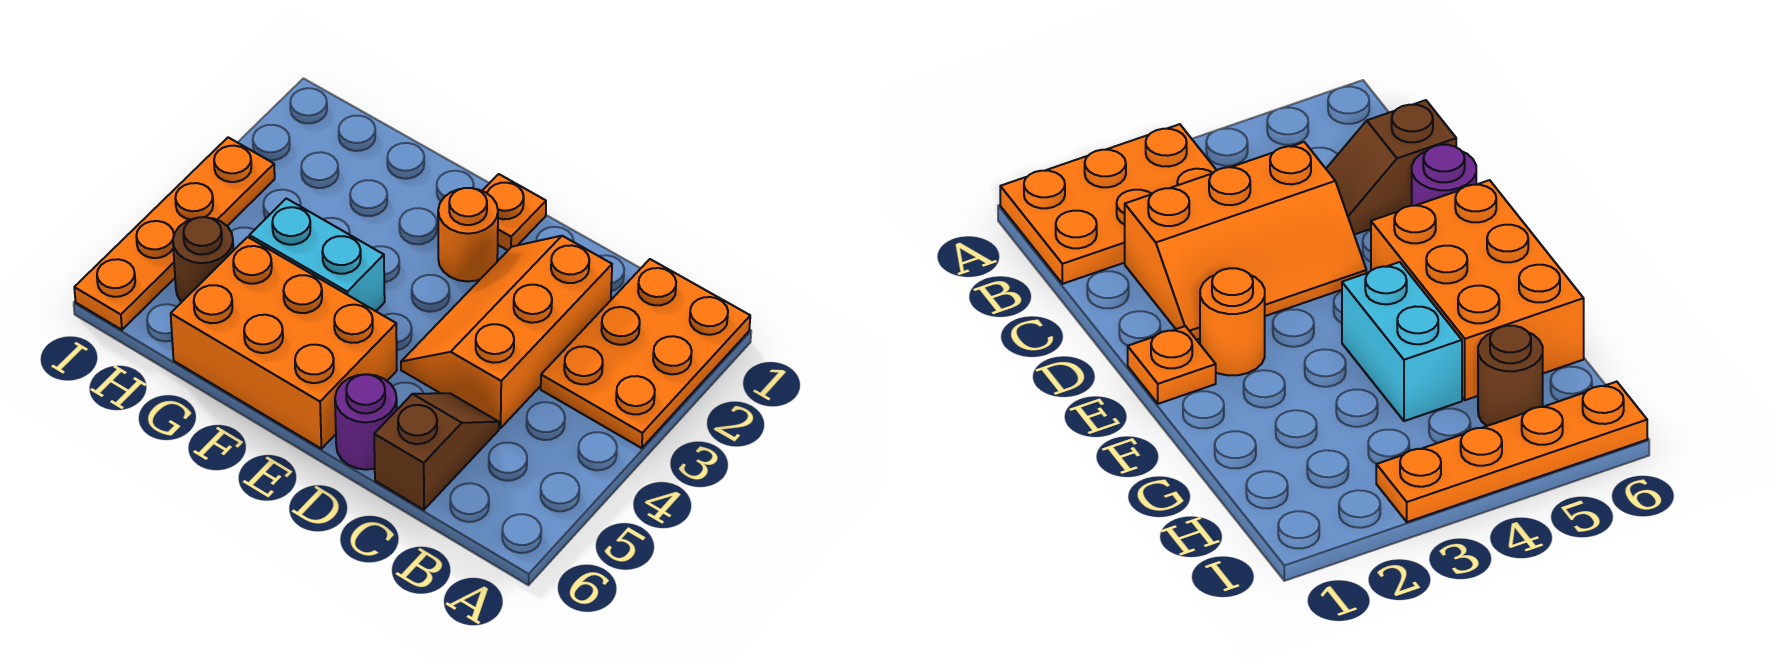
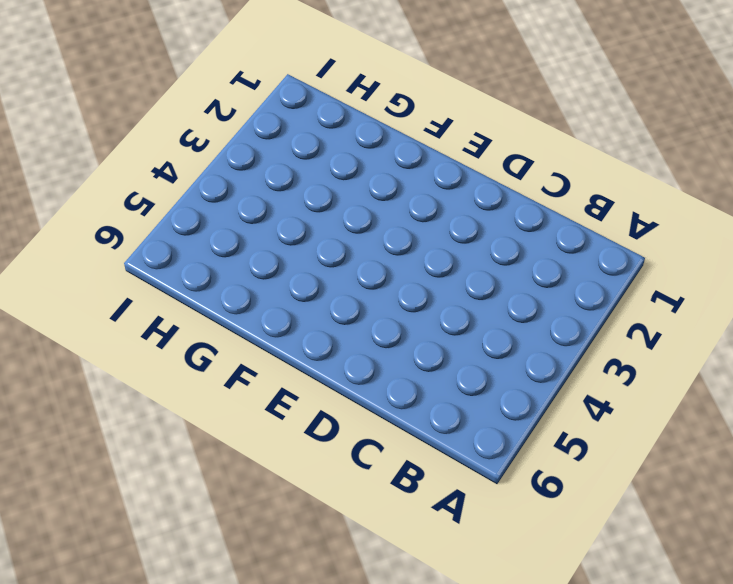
none -> orange 2x3 plate [541,259,750,448]
none -> orange 2x3 slope [401,236,612,428]

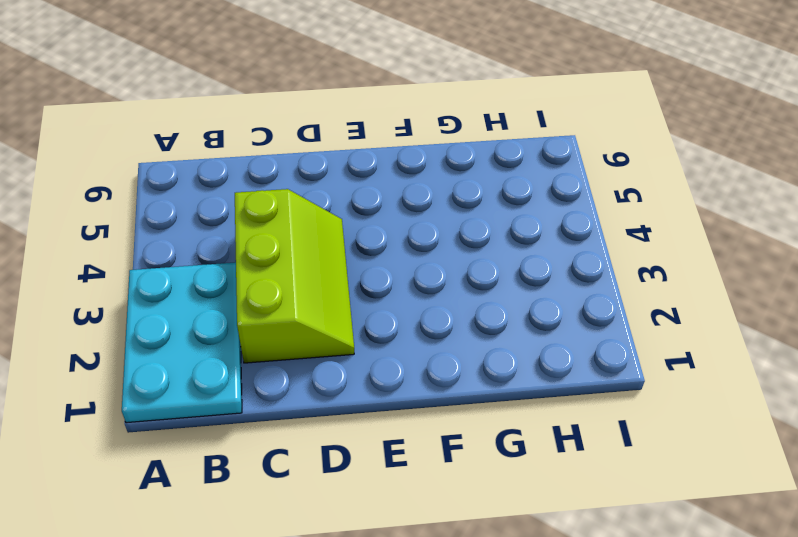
cyan 2x3 plate [122,262,242,423] -> orange 2x3 plate [541,259,750,448]
lime 2x3 slope [235,189,354,363] -> orange 2x3 slope [401,236,612,428]
none -> brown 1x2 slope [374,393,499,510]
none -> purple 1x1 round brick [335,374,397,470]

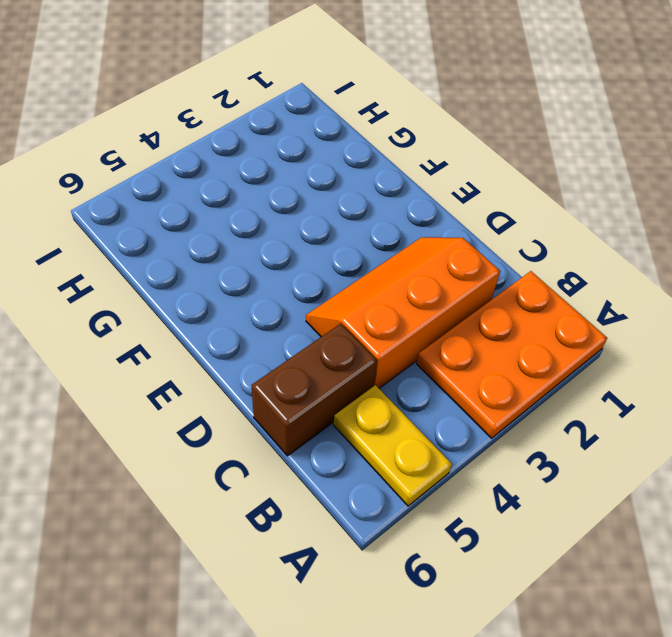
yellow 1x2 plate [334,385,452,506] -> none
brown 1x2 brick [252,324,377,456] -> brown 1x2 slope [374,393,499,510]
none -> purple 1x1 round brick [335,374,397,470]
none -> orange 1x1 plate [482,174,546,250]

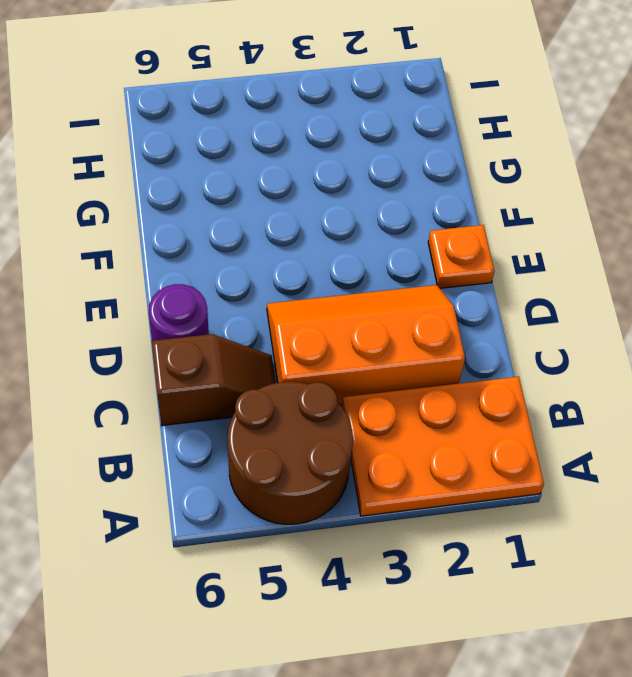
brown 2x2 round brick [228,382,353,524] -> none
none -> orange 1x1 round brick [438,188,498,282]
none -> orange 2x3 brick [171,237,397,449]

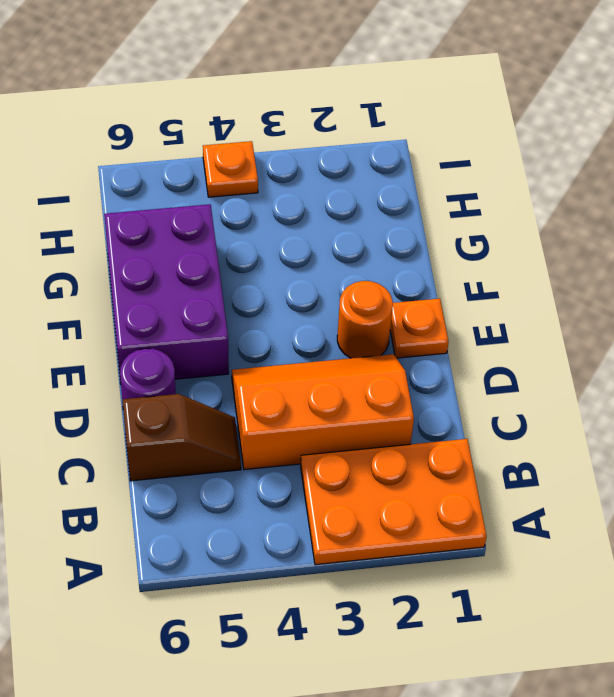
purple 2x3 brick [104,204,229,383] -> orange 2x3 brick [171,237,397,449]
orange 1x1 plate [203,141,258,197] -> orange 1x4 plate [74,137,275,330]
none -> cyan 1x2 brick [249,199,385,311]
none -> brown 1x1 round brick [173,217,233,302]

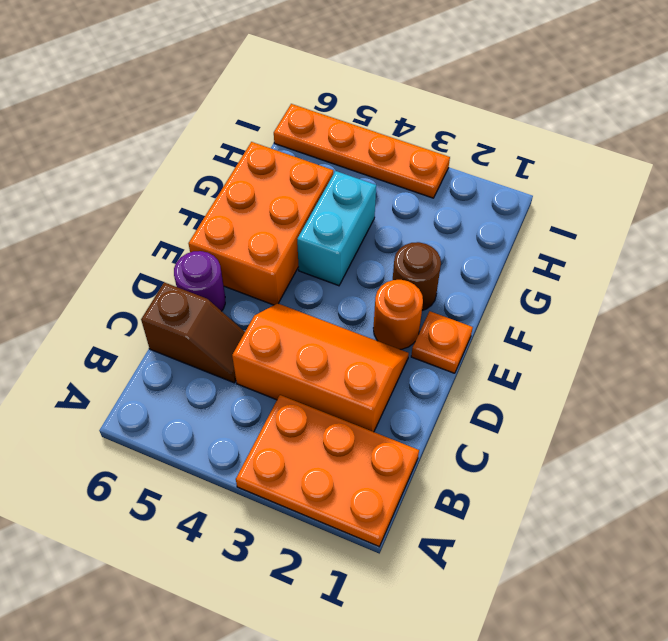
brown 1x1 round brick [393,242,441,311] -> brown 1x1 round brick moved to [173,217,233,302]

